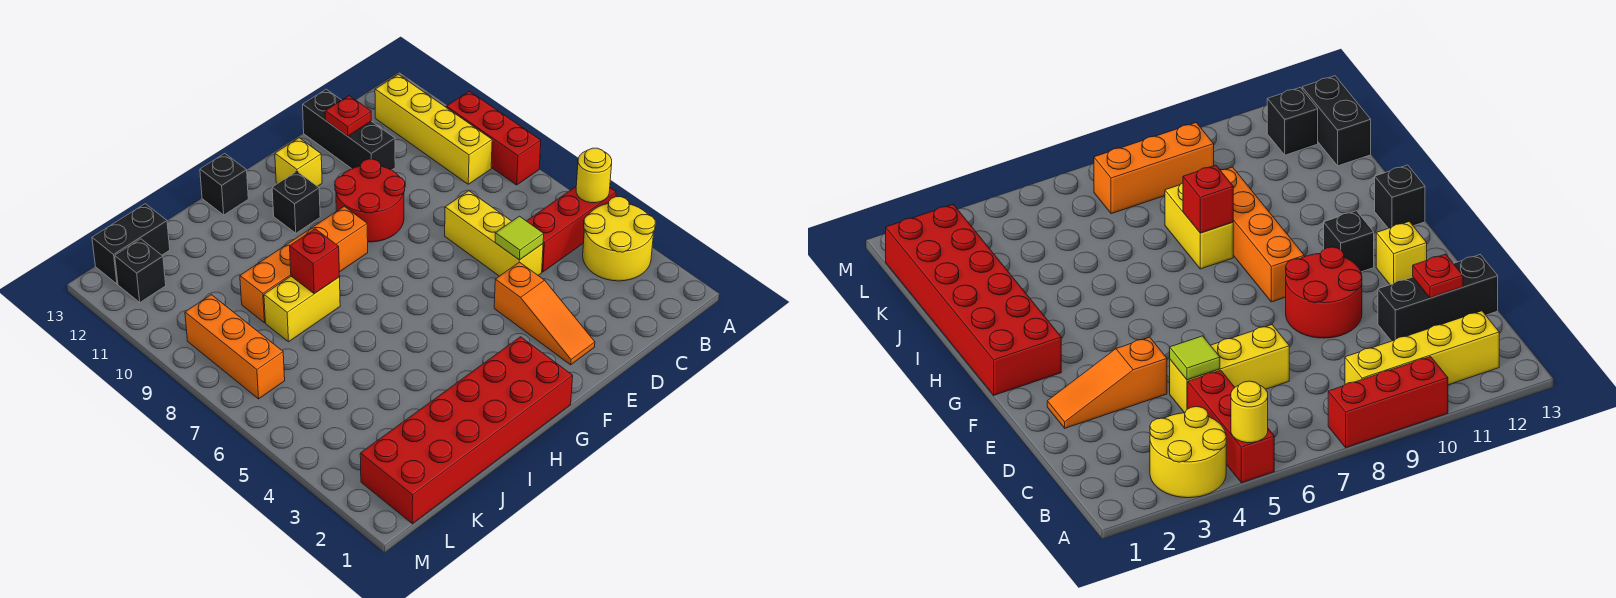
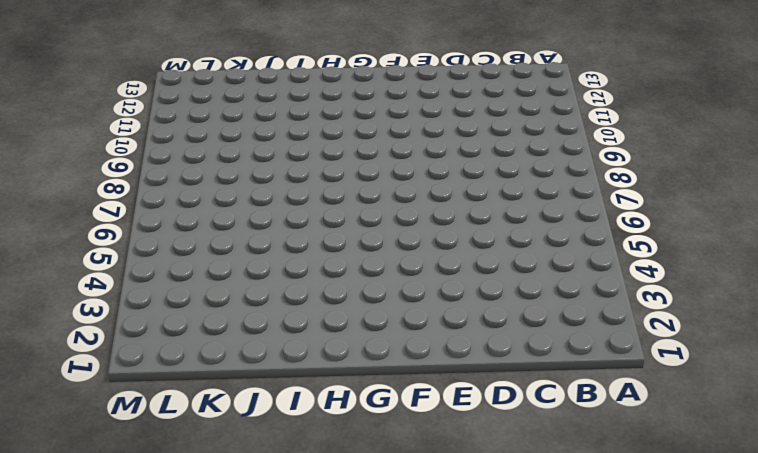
none -> yellow 2x2 round brick [583,197,655,281]
none -> red 1x3 brick [527,187,616,272]
none -> red 1x3 brick [446,91,541,185]

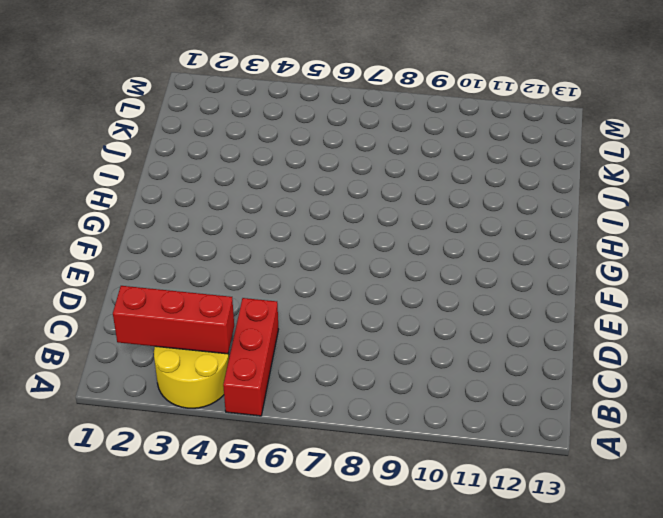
red 1x3 brick [113,286,234,354] -> red 1x3 brick moved to [446,91,541,185]
none -> yellow 1x4 brick [375,74,492,184]
none -> yellow 1x3 brick [445,191,543,276]
none -> black 1x3 brick [303,89,395,170]

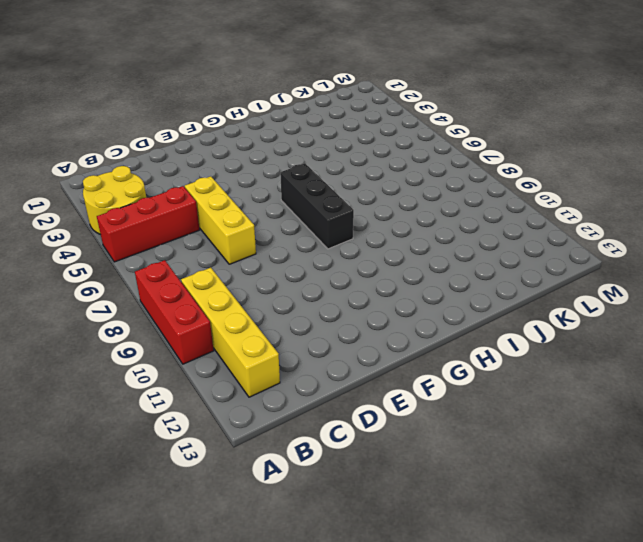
black 1x3 brick [280,163,354,249] -> black 1x3 brick moved to [303,89,395,170]
none -> orange 1x3 slope [494,262,595,365]
none -> red 2x2 round brick [335,159,405,242]
none -> yellow 1x1 brick [275,138,322,186]

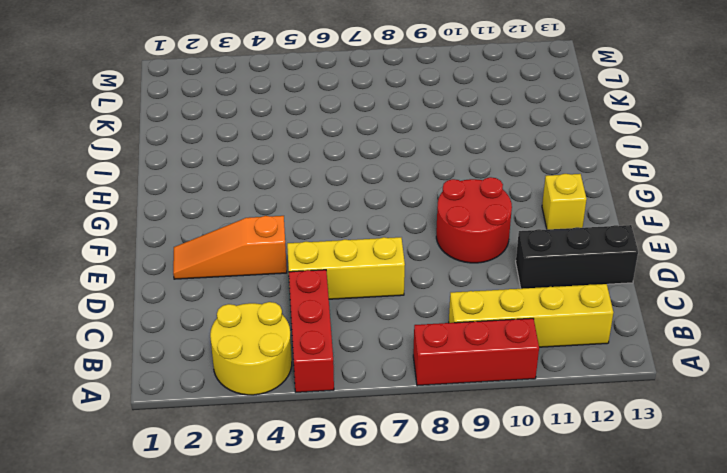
none -> red 2x6 brick [360,337,573,524]
none -> orange 1x4 brick [240,206,368,323]
none -> black 1x1 brick [272,171,320,233]

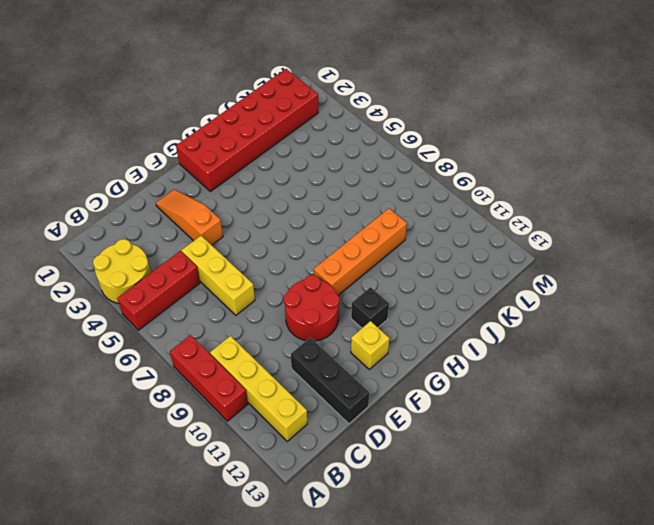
none -> black 1x1 brick [200,154,248,215]
none -> yellow 1x2 brick [264,276,340,342]
none -> black 1x2 brick [92,204,170,284]

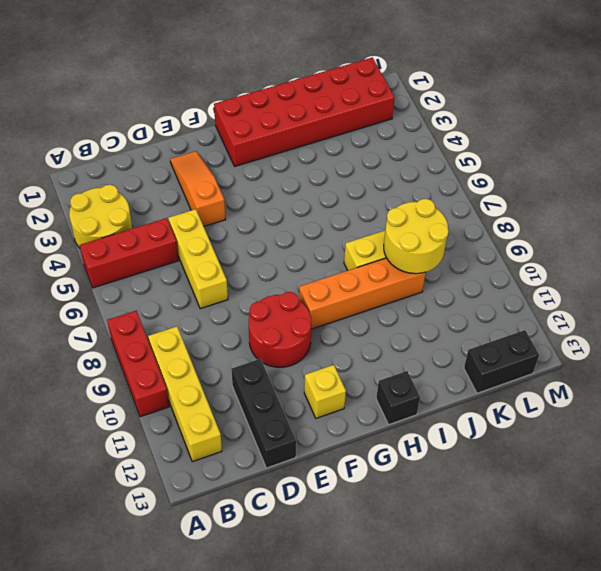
yellow 2x2 round brick [384,199,449,274] -> none
none -> black 1x1 brick [272,171,320,233]
none -> orange 1x3 brick [185,295,285,399]
none -> black 1x1 brick [115,239,166,302]

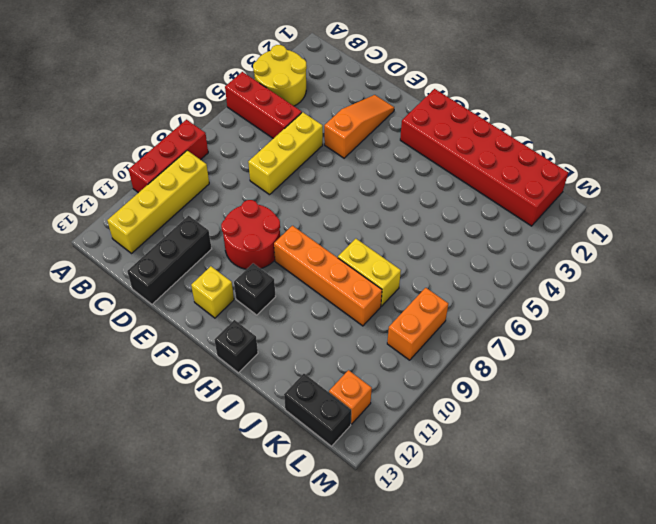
orange 1x2 brick [387,288,448,360] -> orange 1x3 brick [185,295,285,399]
orange 1x1 brick [329,370,372,424] -> black 1x1 brick [115,239,166,302]
none -> yellow 1x1 round brick [576,148,612,203]
none -> lime 1x1 tile [495,216,544,260]
none -> red 1x1 plate [325,96,371,136]

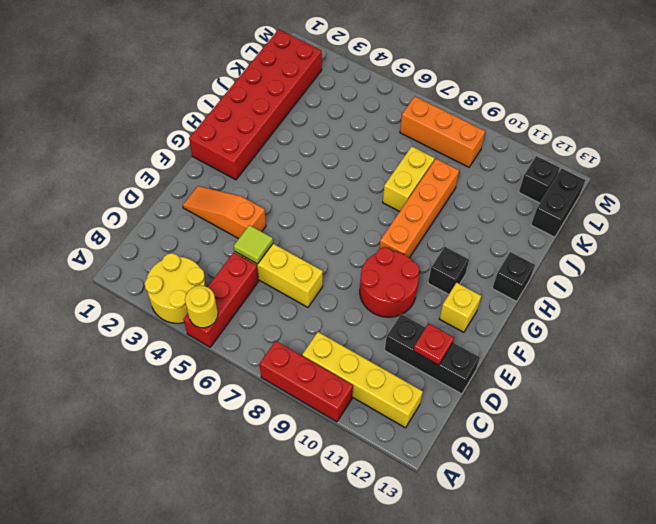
none -> red 1x1 brick [290,229,339,294]

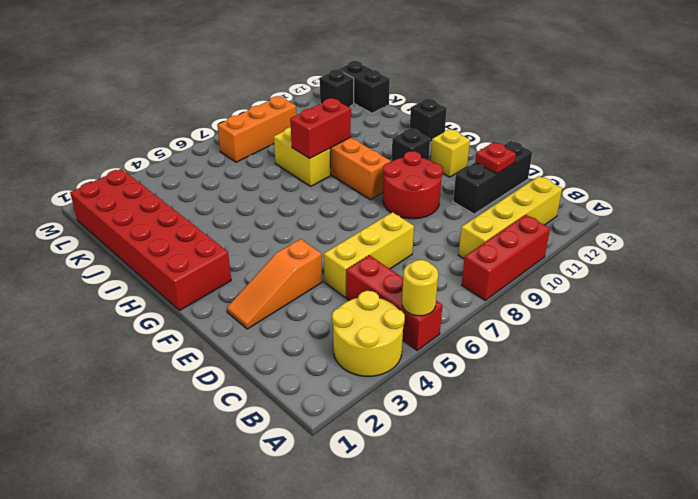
red 1x2 brick [290,98,351,159] -> red 1x1 brick [290,229,339,294]
none -> lime 1x1 tile [495,216,544,260]

